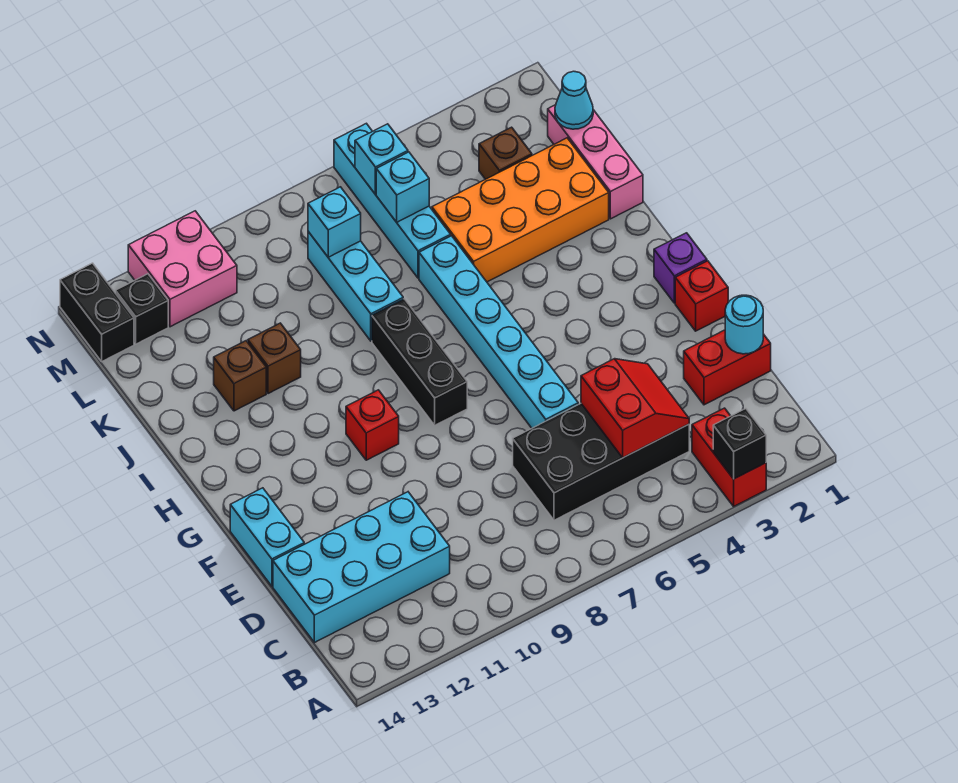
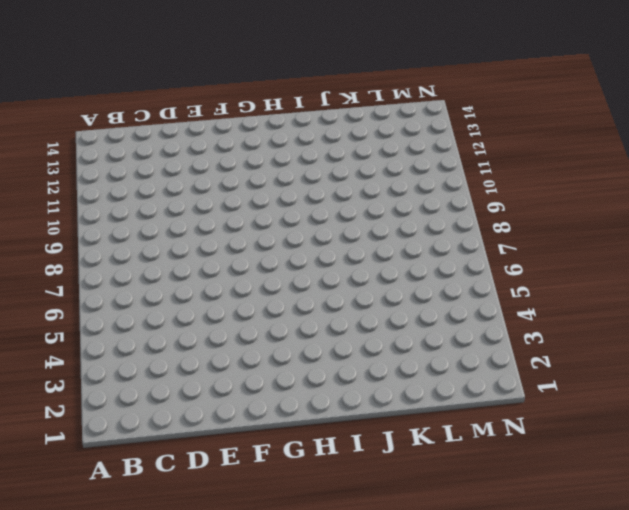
none -> red 1x2 brick [692,408,766,506]
none -> black 2x4 brick [513,404,689,520]
none -> cyan 2x4 brick [273,492,450,643]

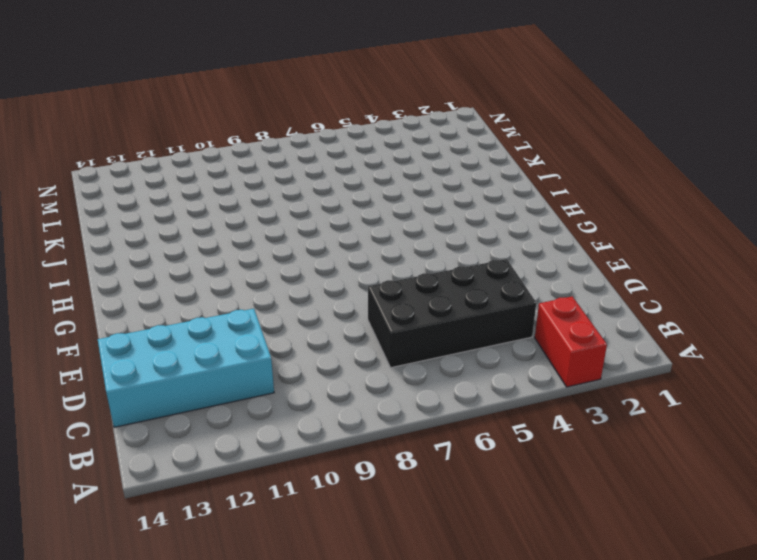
none -> red 1x2 brick [684,330,771,405]
none -> cyan 1x6 brick [419,236,578,428]
none -> cyan 1x2 brick [230,488,304,586]

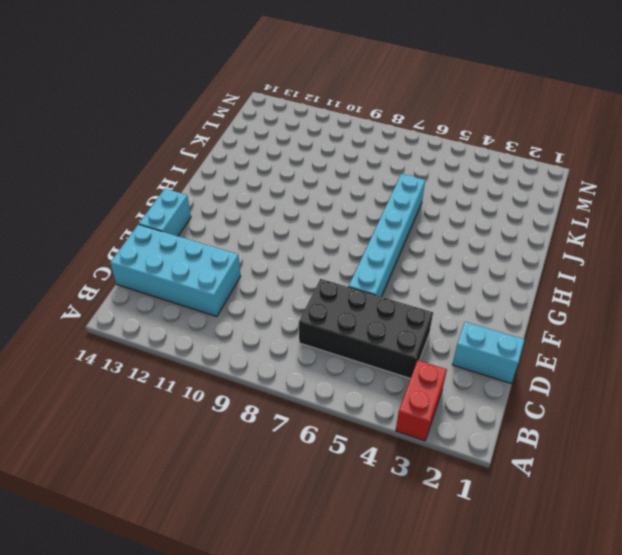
cyan 1x2 brick [452,322,524,383] -> red 1x2 brick [684,330,771,405]
none -> red 1x1 brick [675,261,728,331]
none -> purple 1x1 brick [654,233,707,303]
none -> black 1x3 brick [372,299,467,425]

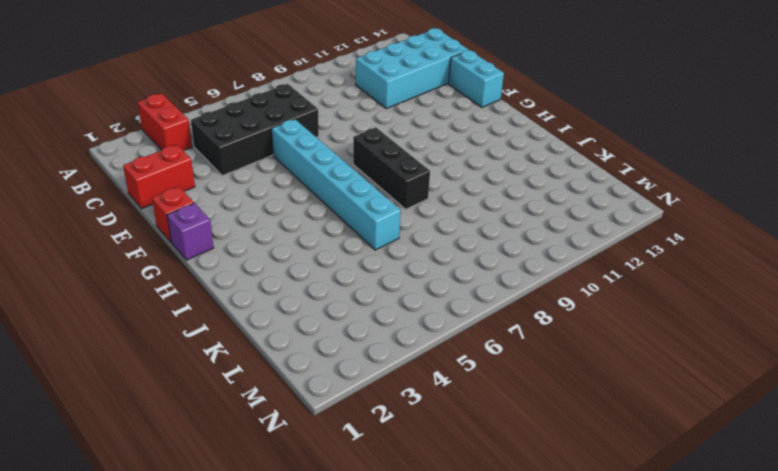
none -> red 1x1 brick [346,390,399,460]
none -> pink 1x3 brick [548,105,643,219]
none -> orange 2x4 brick [432,138,609,282]

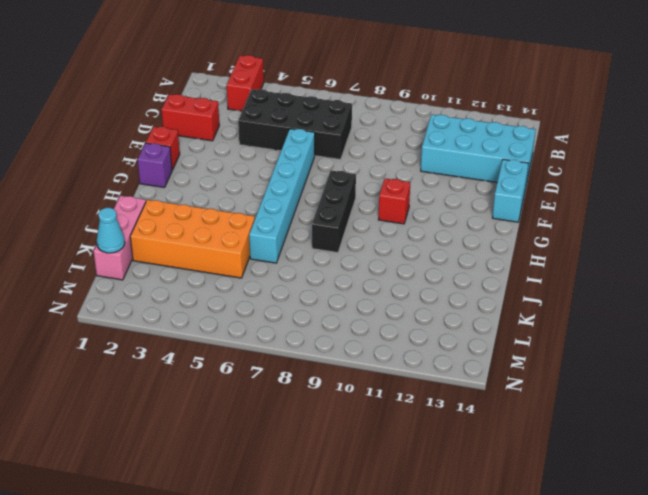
none -> cyan 1x3 brick [308,232,403,341]
none -> brown 1x1 brick [248,323,301,394]
none -> brown 1x1 brick [214,341,266,411]

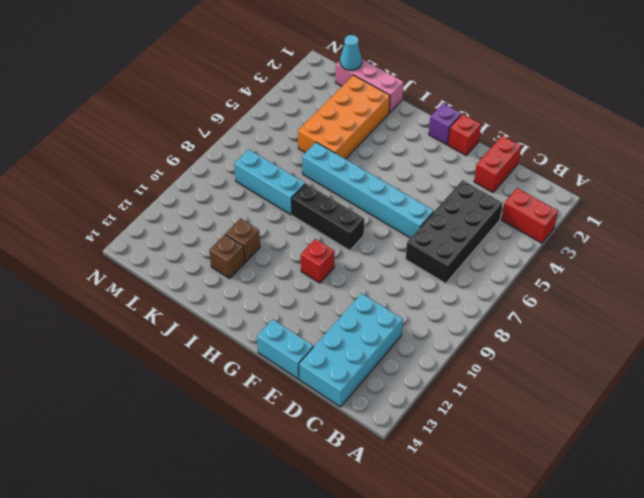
none -> cyan 1x4 brick [334,123,451,278]
none -> brown 1x1 brick [479,127,532,179]
none -> pink 2x2 brick [128,211,237,327]

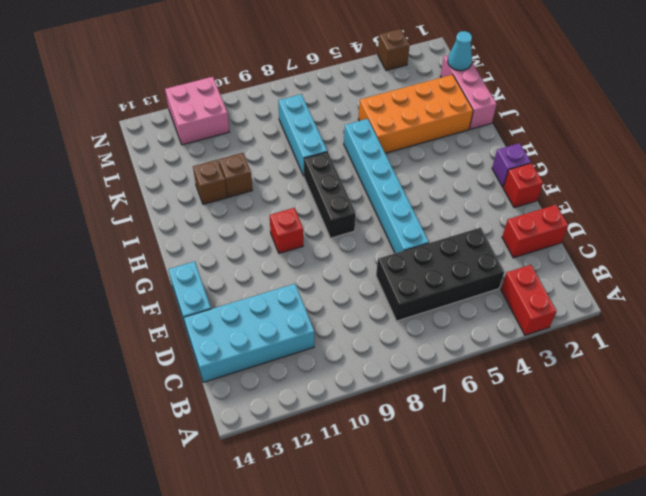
brown 1x1 brick [378,29,410,70] -> brown 1x1 brick moved to [479,127,532,179]
none -> cyan 1x4 brick [334,123,451,278]
none -> black 1x1 brick [116,274,168,344]
none -> black 1x2 brick [60,263,134,361]

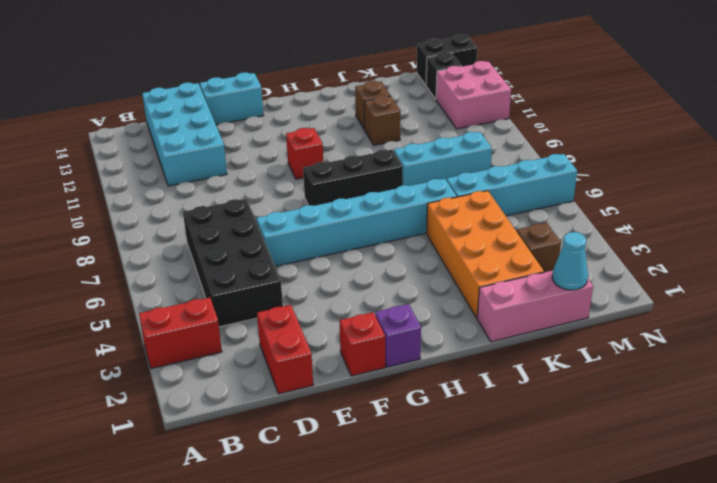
none -> black 1x1 brick [713,409,766,479]
none -> red 2x2 slope [581,359,689,458]
none -> cyan 1x1 round brick [725,295,763,354]

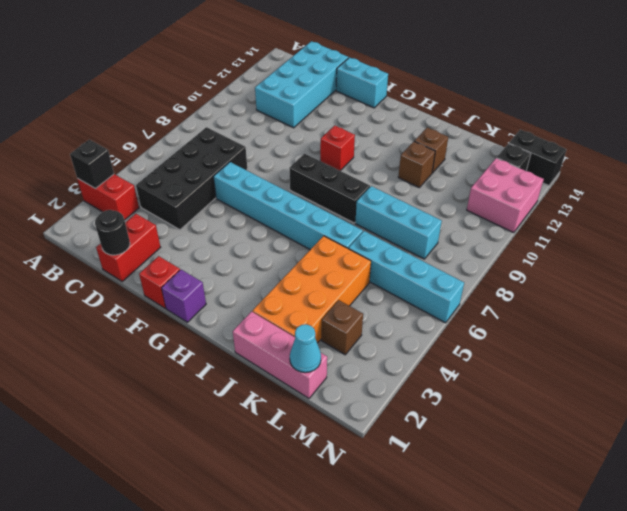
black 1x1 round brick [95,210,130,255] -> cyan 1x1 round brick [725,295,763,354]
none -> red 2x2 slope [581,359,689,458]
none -> cyan 1x1 brick [376,152,429,222]
none -> cyan 1x1 brick [308,187,361,257]

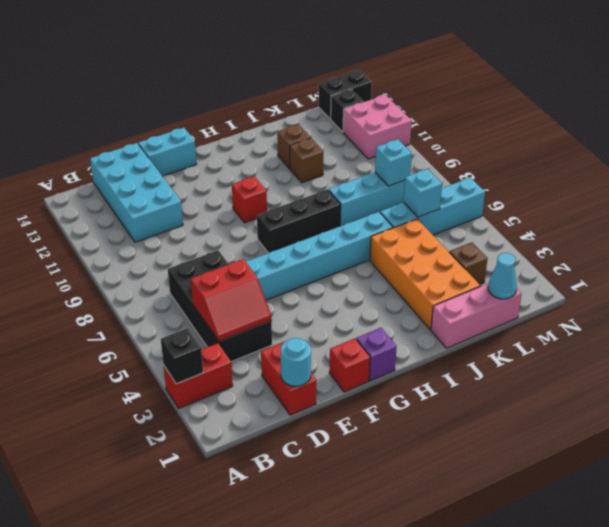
none -> cyan 1x1 brick [355,124,408,194]

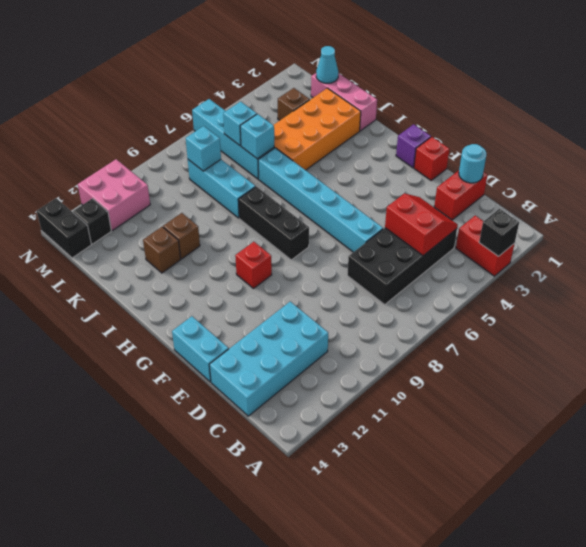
cyan 1x1 brick [240,114,274,159] -> cyan 1x1 brick moved to [355,124,408,194]

